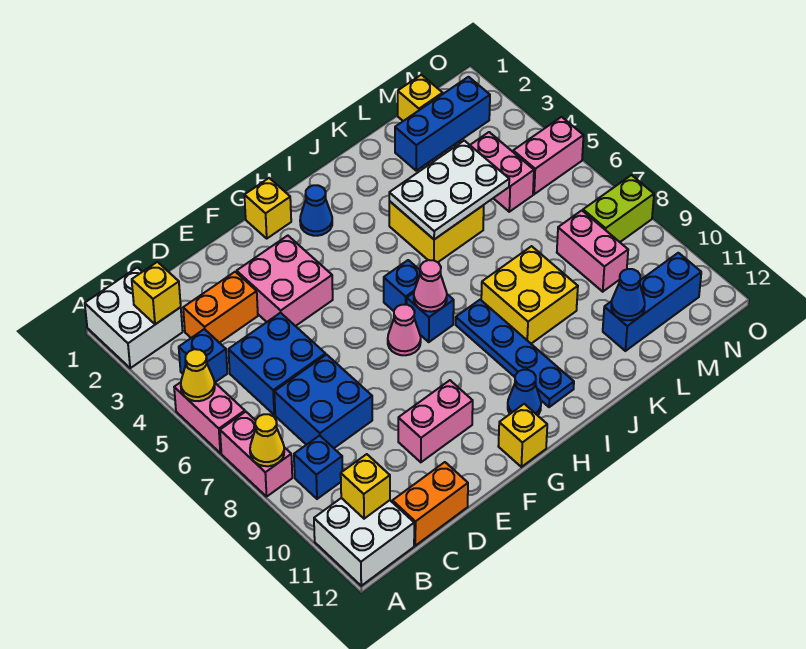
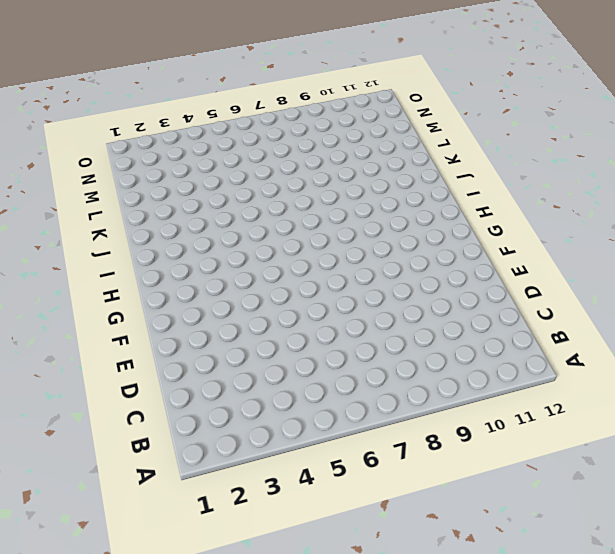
none -> white 2x2 brick [85,267,183,368]
none -> pink 1x2 brick [174,382,245,453]
none -> pink 1x2 brick [220,412,292,497]
none -> white 2x2 brick [314,498,414,586]

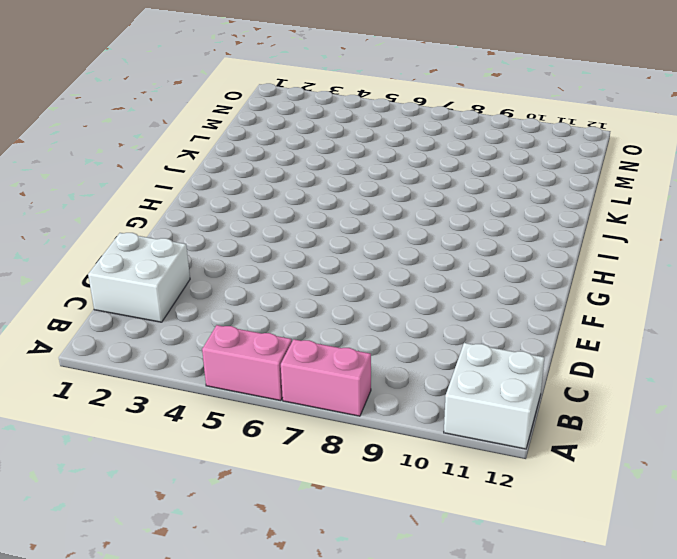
white 2x2 brick [88,233,190,322] -> white 2x2 brick moved to [85,267,183,368]
none -> blue 1x1 brick [179,329,227,382]
none -> blue 1x1 brick [294,435,343,499]
none -> orange 1x2 brick [183,272,258,343]
none -> blue 2x2 brick [228,313,325,415]

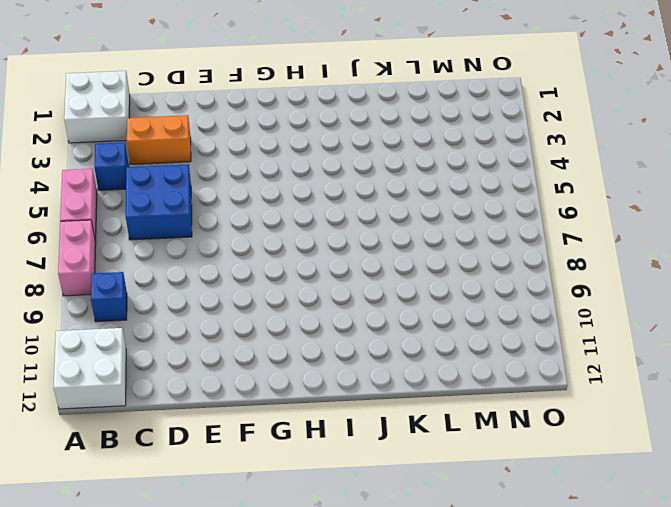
none -> blue 2x2 brick [274,355,372,448]
none -> orange 1x2 brick [392,462,468,546]
none -> pink 2x2 brick [237,236,333,326]
none -> pink 1x2 brick [398,380,473,462]

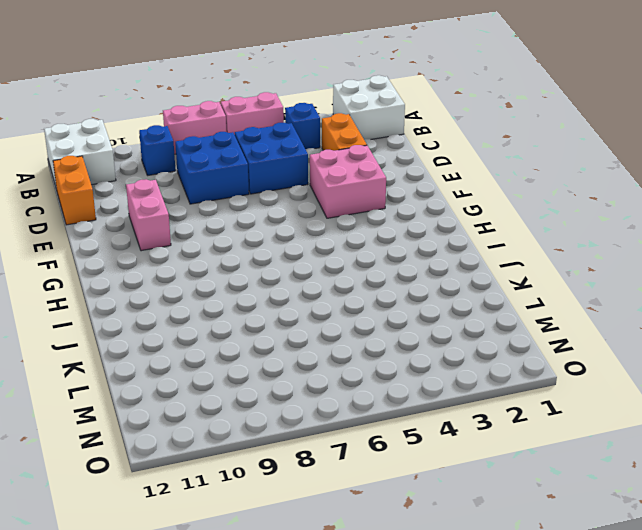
none -> yellow 1x1 brick [244,178,291,238]
none -> pink 1x1 cone [388,305,421,355]
none -> yellow 1x1 brick [498,404,547,467]
none -> blue 1x1 cone [300,185,332,236]

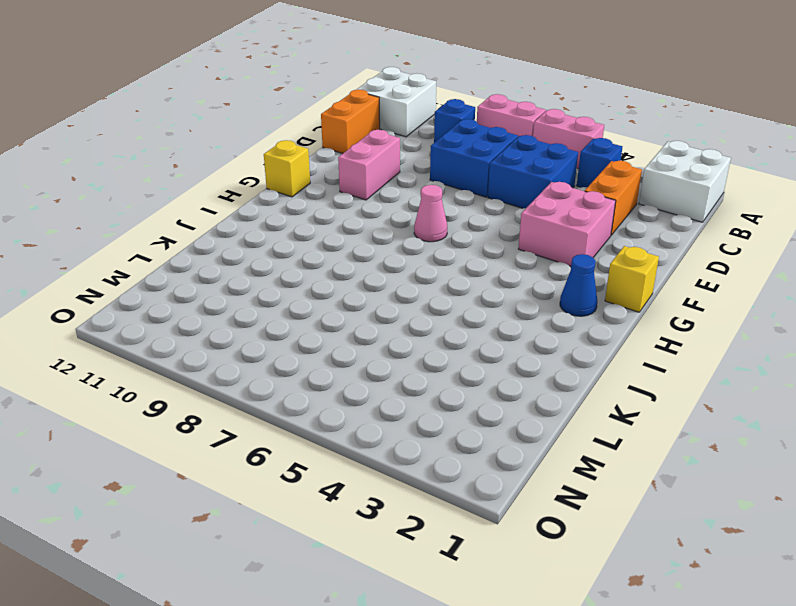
none -> blue 1x1 brick [384,260,420,311]
none -> blue 1x1 brick [407,293,454,342]
none -> blue 1x1 cone [508,370,541,415]
none -> blue 1x4 plate [456,300,574,407]

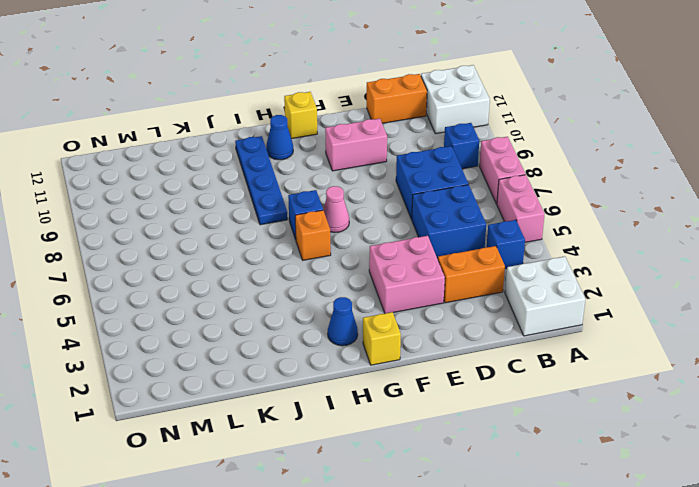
orange 1x1 brick [295,210,331,260] -> blue 1x1 brick [384,260,420,311]
none -> yellow 2x2 brick [389,201,484,262]
none -> yellow 2x2 brick [481,246,578,344]
none -> blue 1x3 brick [395,77,490,171]
none -> blue 1x3 brick [603,253,701,351]

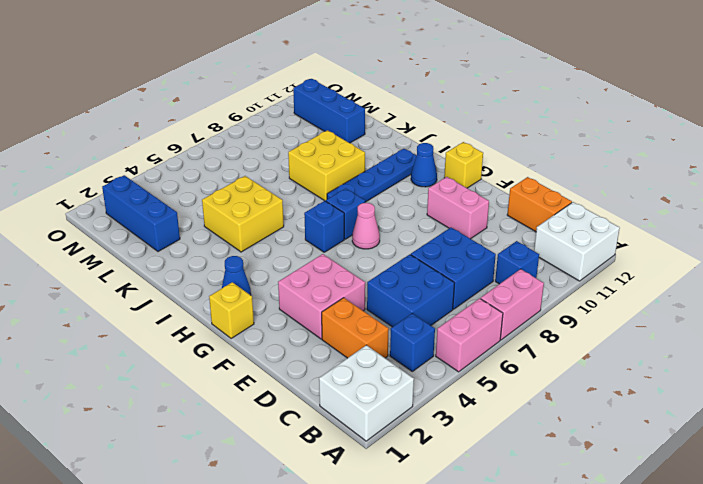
none -> yellow 1x1 brick [398,75,443,121]
none -> pink 1x2 brick [470,132,534,212]
none -> pink 1x2 brick [557,211,628,292]
none -> pink 1x2 brick [513,117,584,194]

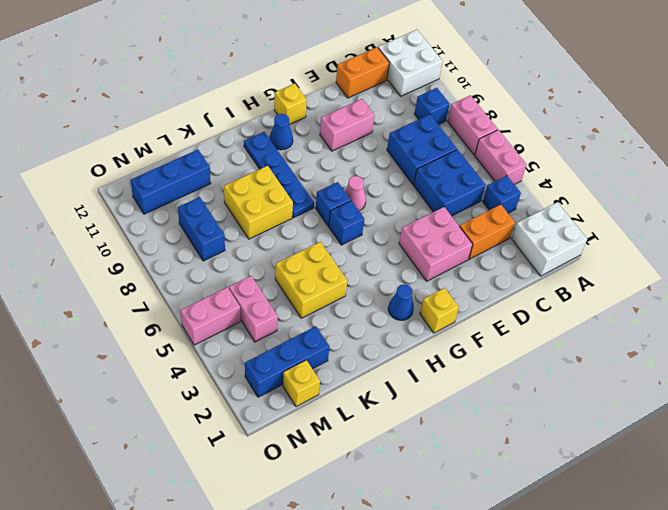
blue 1x2 brick [178,197,225,261] -> pink 1x2 brick [557,211,628,292]
none -> lime 1x2 brick [583,175,654,242]
none -> yellow 1x1 cone [181,349,215,401]
none -> yellow 1x1 cone [250,414,284,466]
none -> yellow 1x1 brick [132,262,181,324]

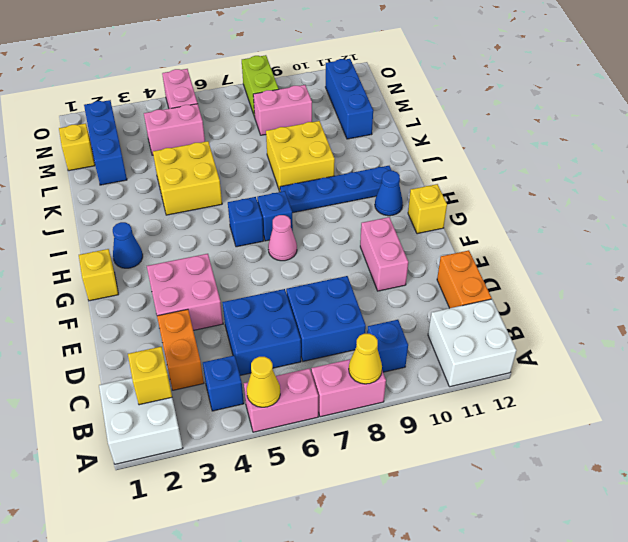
none -> yellow 1x1 brick [341,454,390,519]
none -> pink 1x1 cone [414,260,447,312]
none -> white 2x3 plate [389,141,509,239]
none -> blue 1x1 cone [611,269,645,320]

